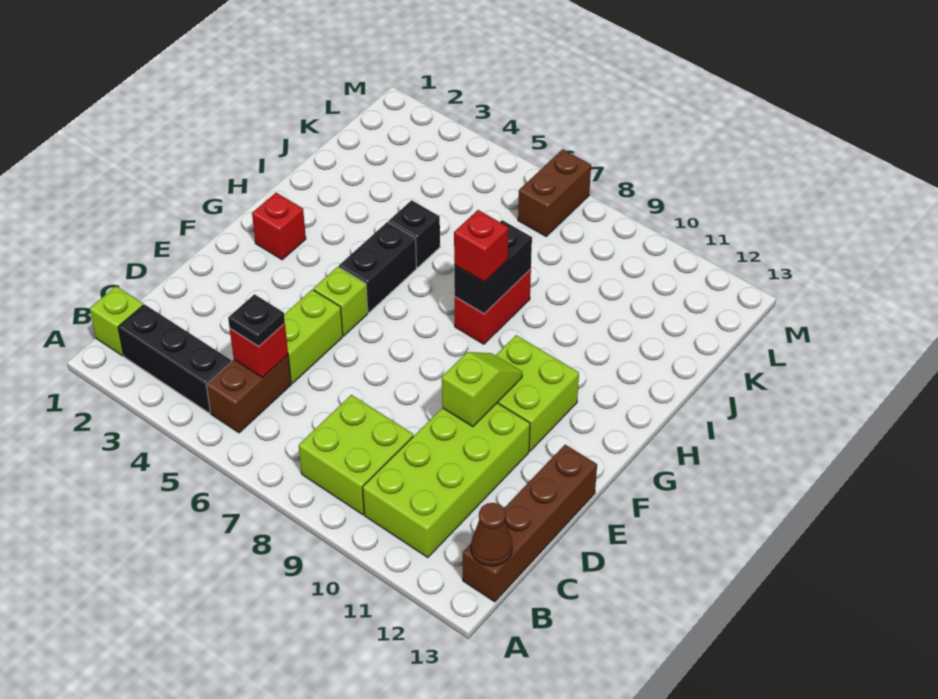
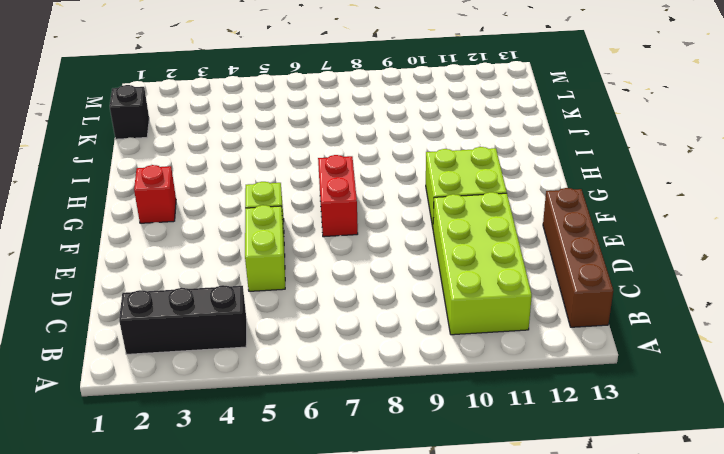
red 1x2 brick [318,155,358,237] -> red 1x2 brick moved to [455,269,531,344]
black 1x1 brick [110,85,149,139] -> black 1x1 brick moved to [389,200,440,268]
none -> lime 1x1 brick [90,286,143,356]
none -> brown 1x2 brick [206,355,291,433]
none -> lime 2x2 brick [299,395,413,515]

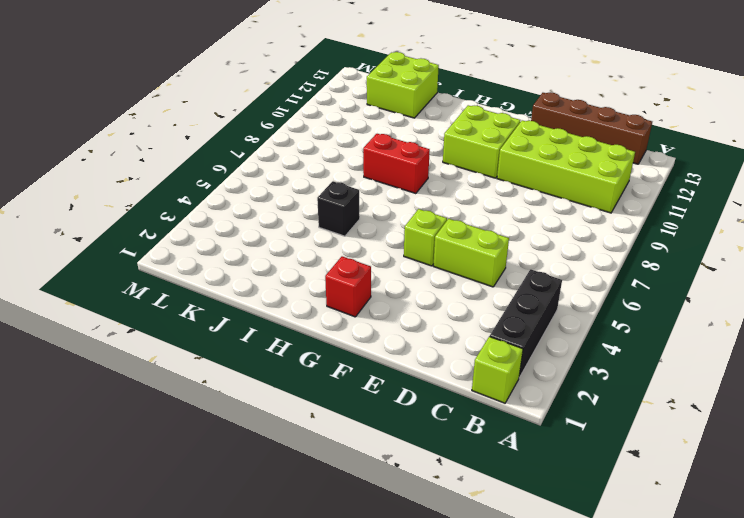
lime 2x2 brick [367,52,439,118] -> lime 2x2 brick moved to [299,395,413,515]
none -> brown 1x2 brick [206,355,291,433]
none -> black 1x2 brick [339,222,416,313]
none -> brown 1x2 brick [518,149,591,236]

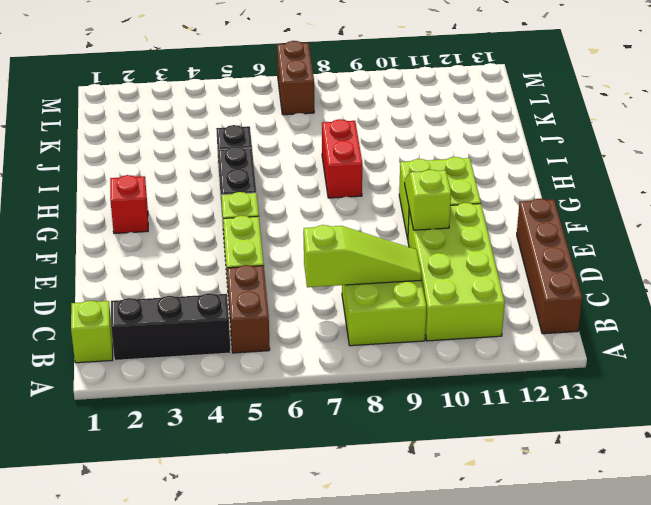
lime 1x3 slope [304,225,422,287] -> none
none -> brown 1x1 cone [471,503,513,566]
none -> red 1x1 brick [230,323,288,378]
none -> black 1x2 brick [454,220,532,314]

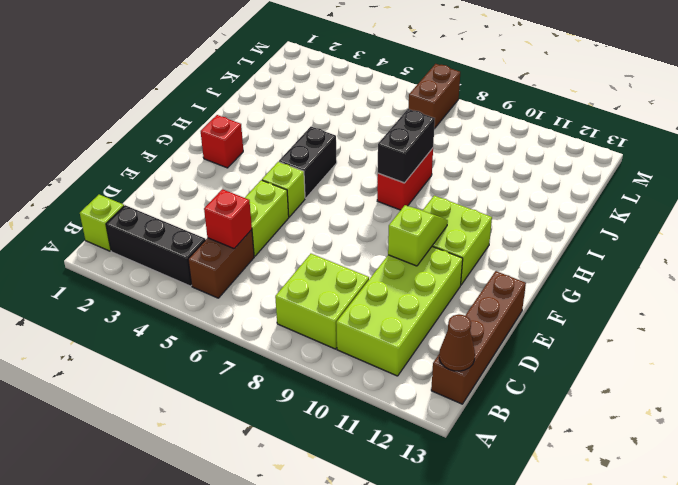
none -> black 1x1 brick [389,200,440,268]
none -> black 1x1 plate [228,294,285,346]
none -> red 1x1 brick [454,210,509,282]

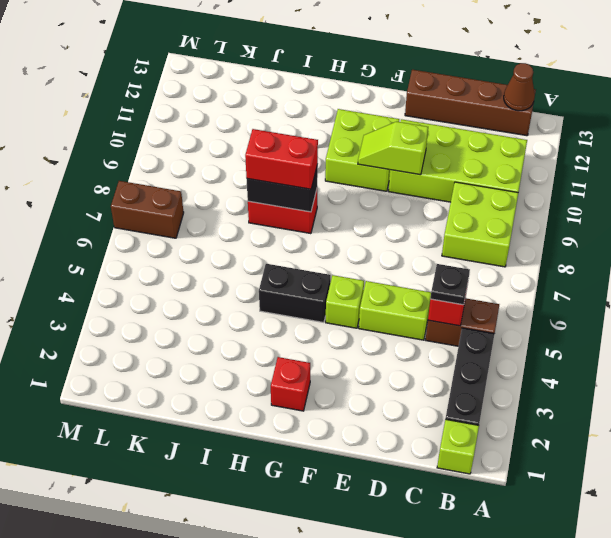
red 1x2 brick [245,129,318,189] -> red 1x1 brick [454,210,509,282]
none -> black 1x1 brick [389,200,440,268]

